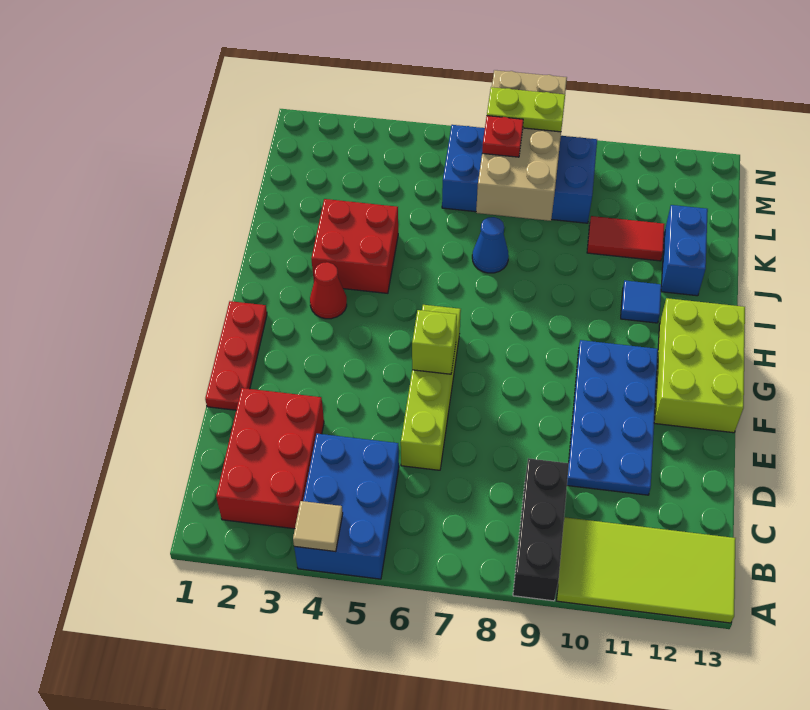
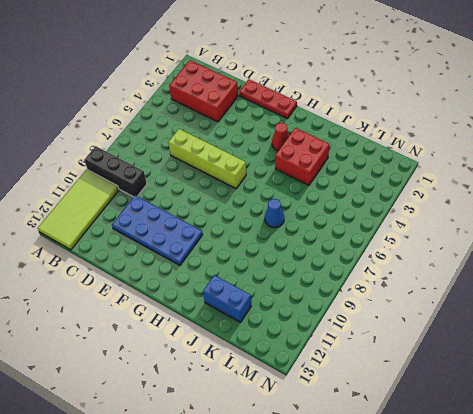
none -> blue 2x3 brick [294,434,399,579]
none -> lime 2x3 brick [654,298,745,433]
none -> blue 1x1 tile [621,281,661,323]

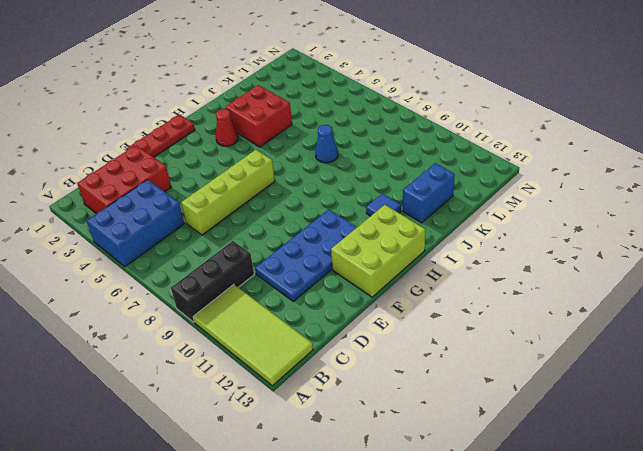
none -> red 1x2 tile [587,216,665,261]
none -> blue 2x4 brick [442,125,597,223]
none -> tan 1x1 tile [293,501,343,552]

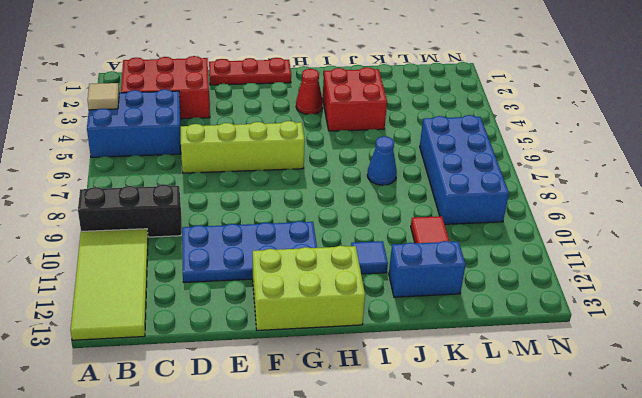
none -> lime 1x1 brick [412,310,457,374]
none -> tan 2x4 brick [476,70,567,221]
none -> red 1x1 plate [482,116,523,157]

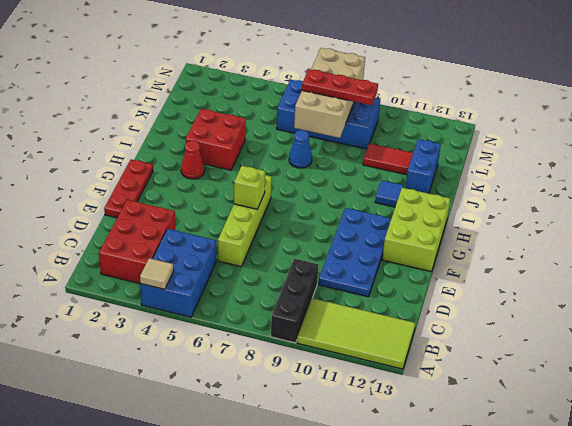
red 1x3 plate [302,69,378,105] -> red 1x1 plate [482,116,523,157]
none -> lime 1x2 plate [487,87,565,132]

